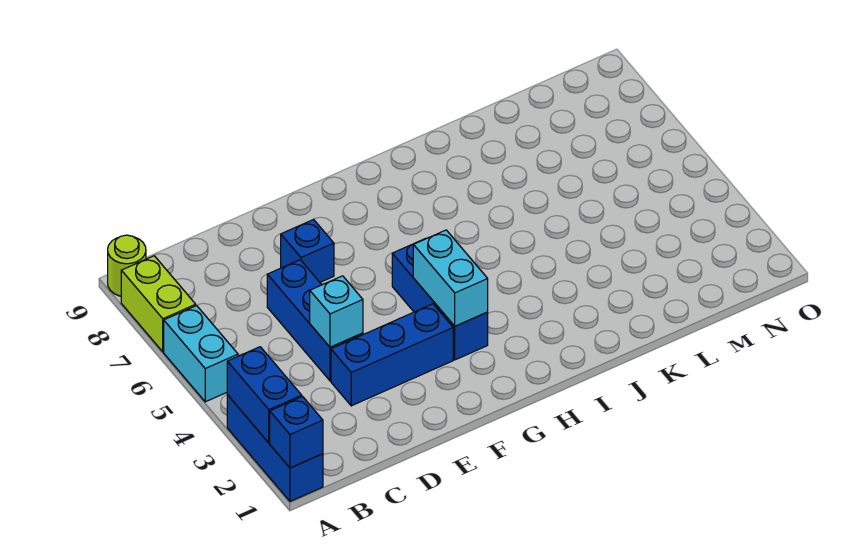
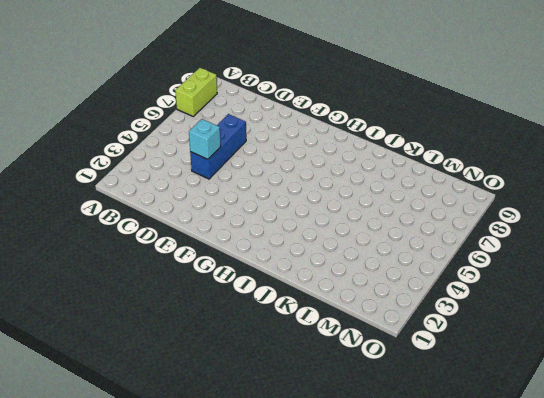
none -> blue 1x3 brick [227,395,323,501]
none -> cyan 1x2 brick [164,306,238,402]
none -> lime 1x1 round brick [108,235,146,296]

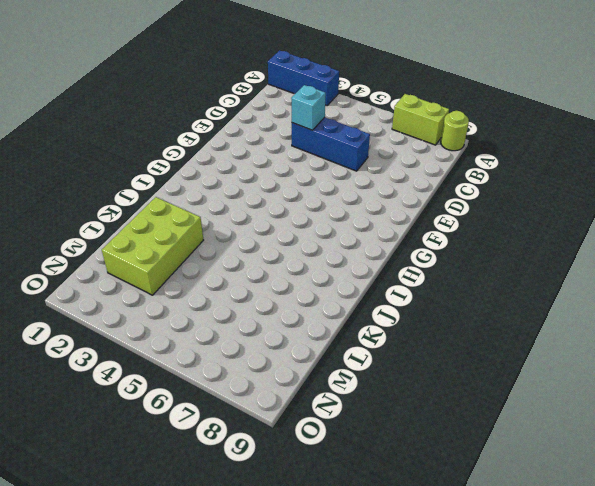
lime 2x3 brick [102,197,203,295] -> none
none -> cyan 1x2 brick [164,306,238,402]
none -> blue 1x3 brick [331,304,453,406]
none -> blue 1x1 brick [281,219,334,282]

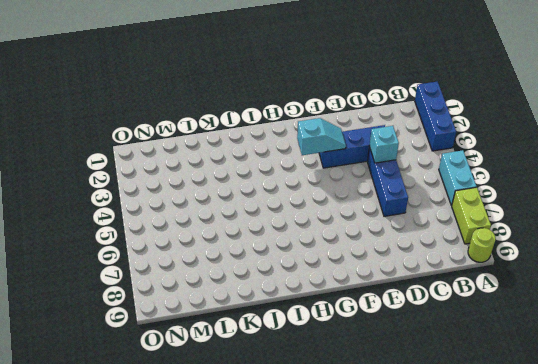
cyan 1x2 slope [297,118,346,155] -> cyan 1x2 brick [413,230,488,326]
none -> blue 1x1 brick [281,219,334,282]
none -> blue 1x3 brick [392,239,488,360]
none -> blue 1x1 brick [270,397,323,468]

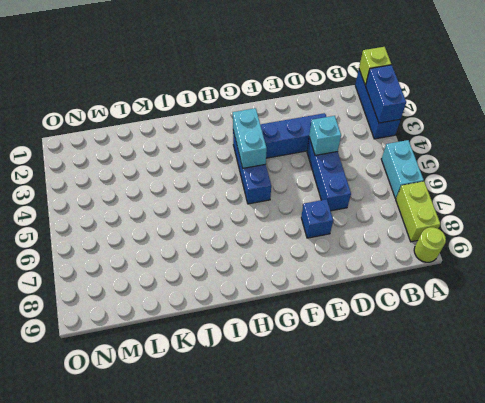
lime 1x1 brick [359,47,391,85] -> blue 1x1 brick [270,397,323,468]

